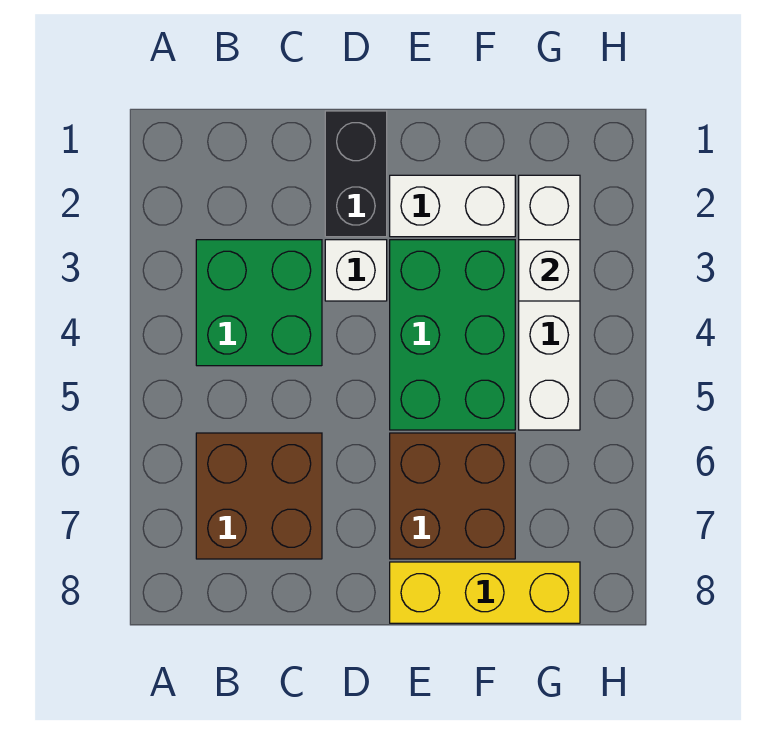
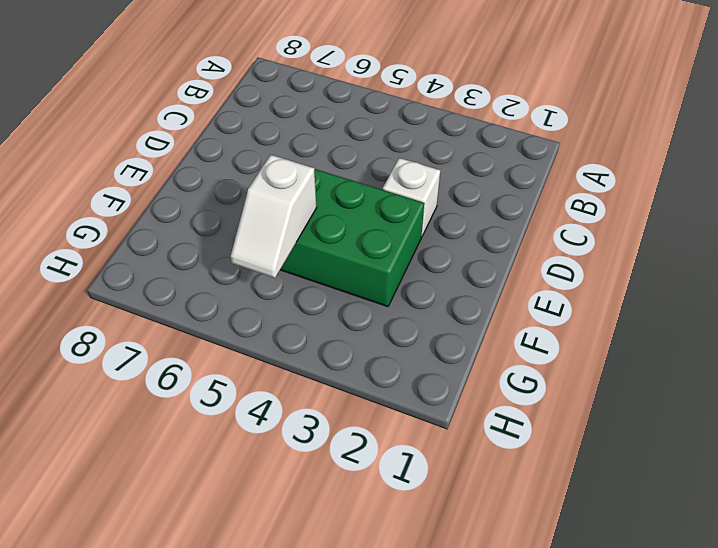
white 1x2 slope [231,155,317,278] -> none
none -> green 2x2 brick [196,240,322,366]
none -> brown 2x2 brick [196,433,322,559]

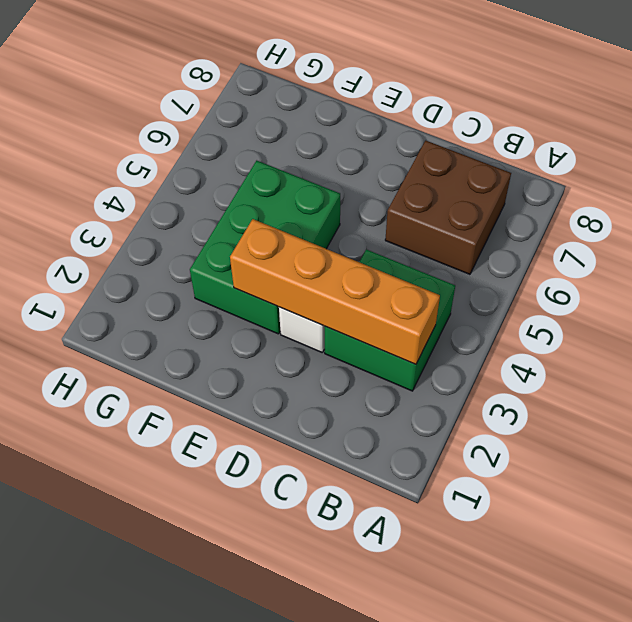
orange 1x4 brick [230,219,440,364] -> none
none -> black 1x2 brick [325,111,387,237]
none -> white 1x2 brick [390,175,515,237]

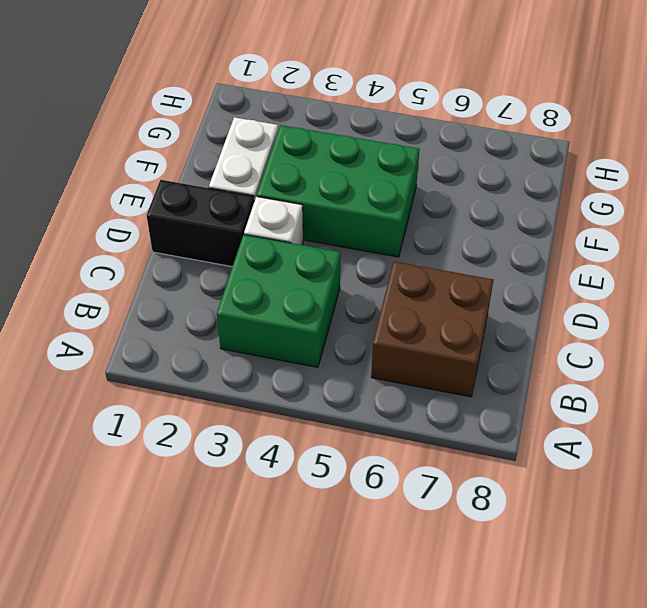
none -> brown 2x2 brick [390,433,515,559]
none -> yellow 1x3 brick [390,562,580,623]

